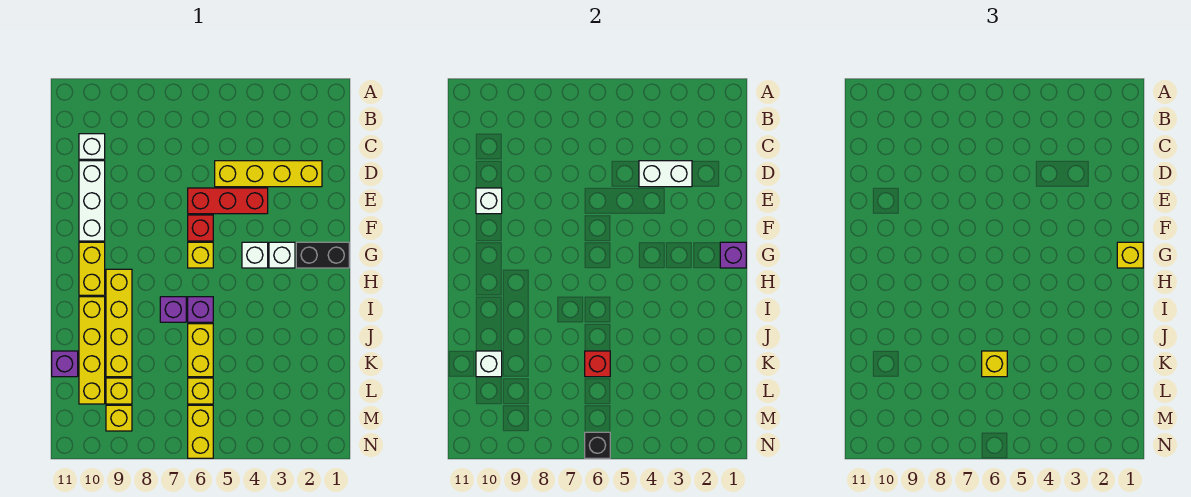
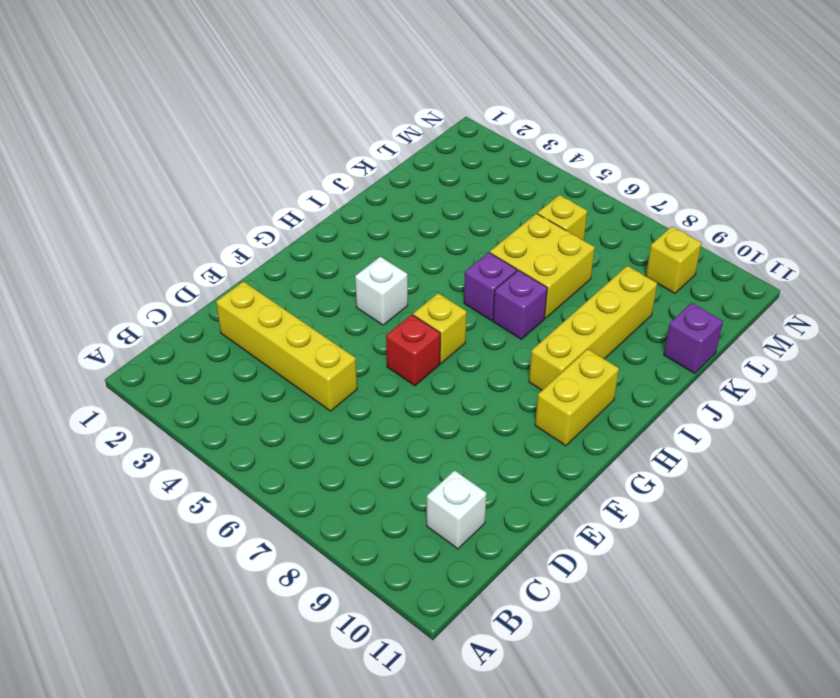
yellow 2x2 brick [490,214,595,318] -> yellow 1x2 brick [188,324,213,377]
none -> white 1x3 brick [79,161,105,241]
none -> red 1x3 brick [188,188,268,214]
none -> black 1x2 brick [296,242,349,268]

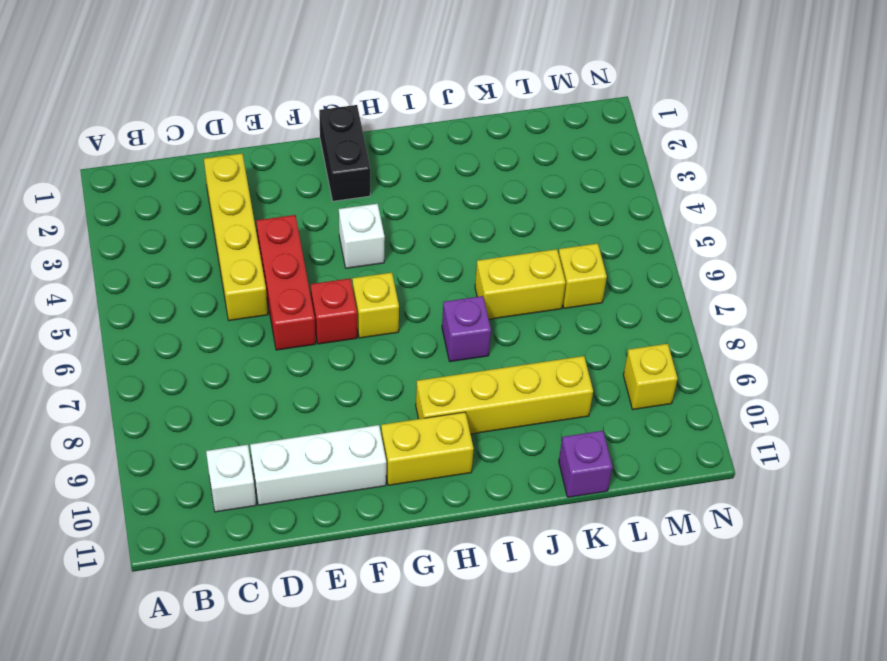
none -> white 1x1 brick [269,242,295,268]
none -> purple 1x1 brick [188,297,213,322]
none -> yellow 1x4 brick [79,297,105,404]

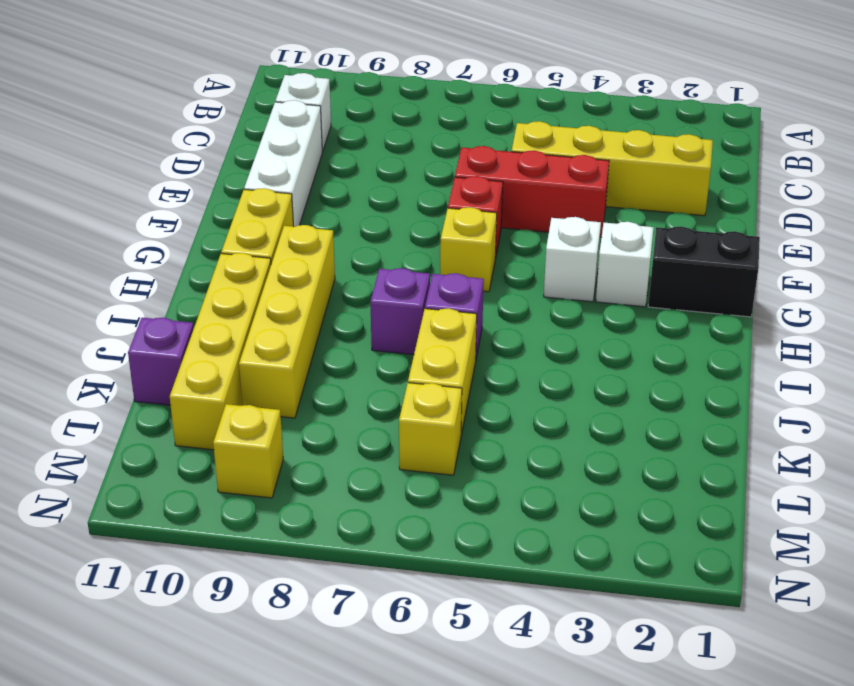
none -> yellow 1x1 brick [106,378,132,404]
none -> yellow 1x2 brick [188,405,213,458]
none -> white 1x2 brick [639,161,692,187]

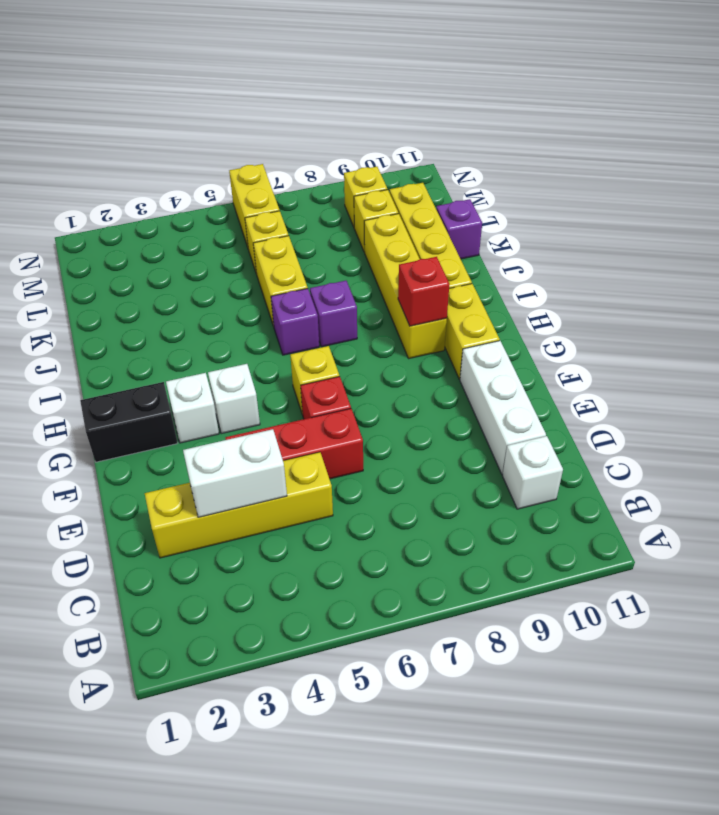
red 1x1 brick [398,257,449,326] -> red 1x1 brick moved to [585,351,610,377]
none -> white 1x1 brick [476,188,502,214]
none -> purple 1x1 brick [720,242,746,268]
none -> white 1x1 brick [476,351,502,377]

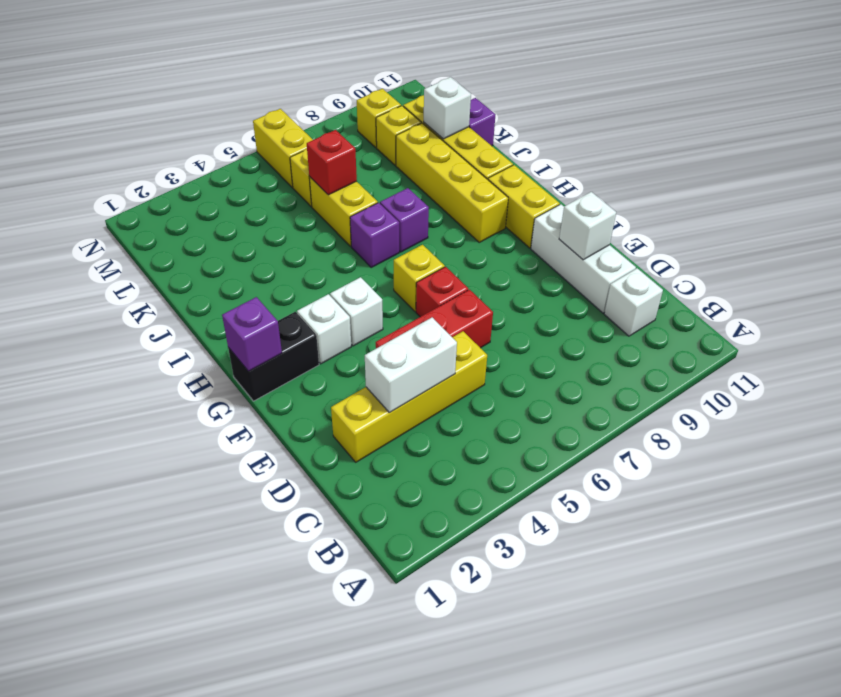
none -> black 1x1 brick [585,432,610,458]
none -> yellow 1x1 brick [1117,242,1143,268]
none -> yellow 1x1 brick [982,351,1007,377]

